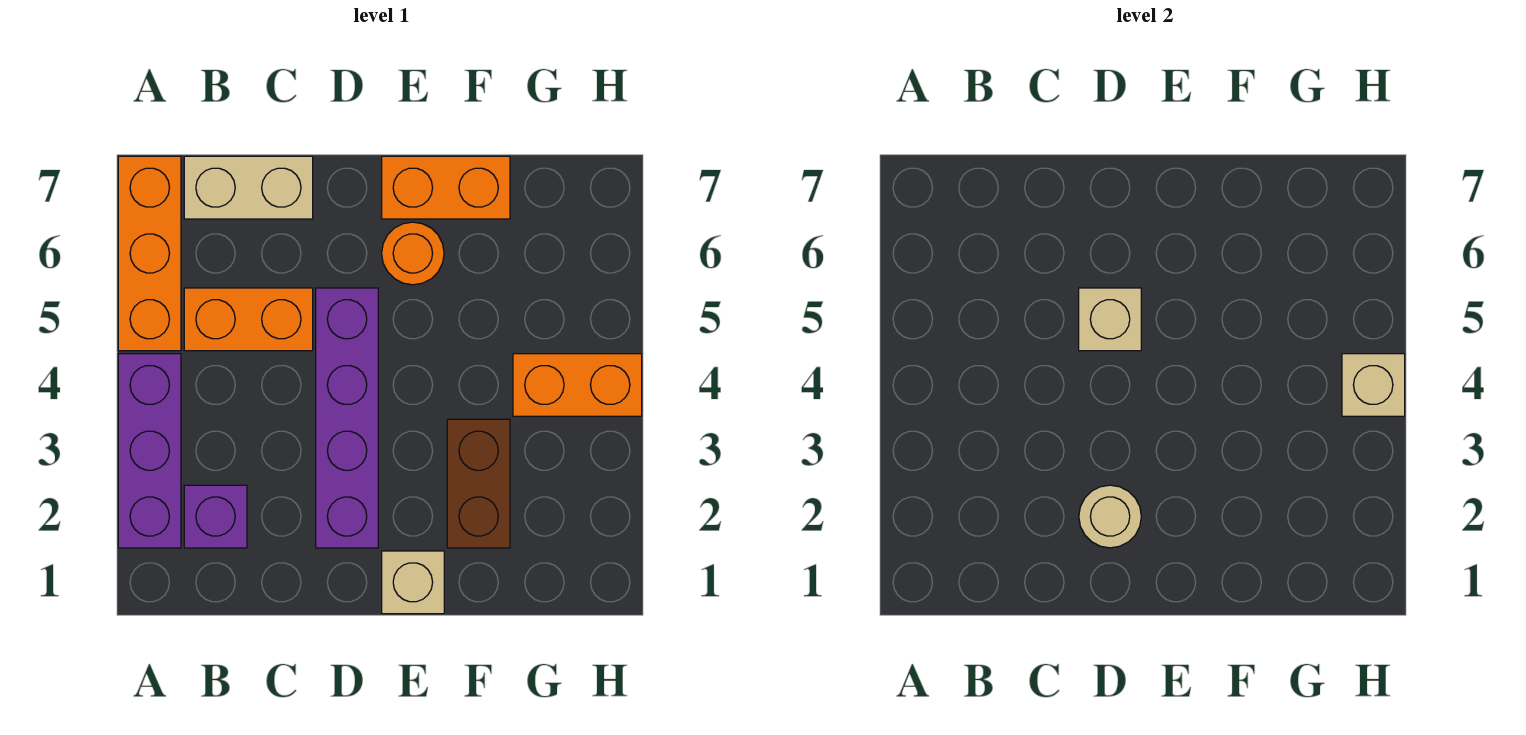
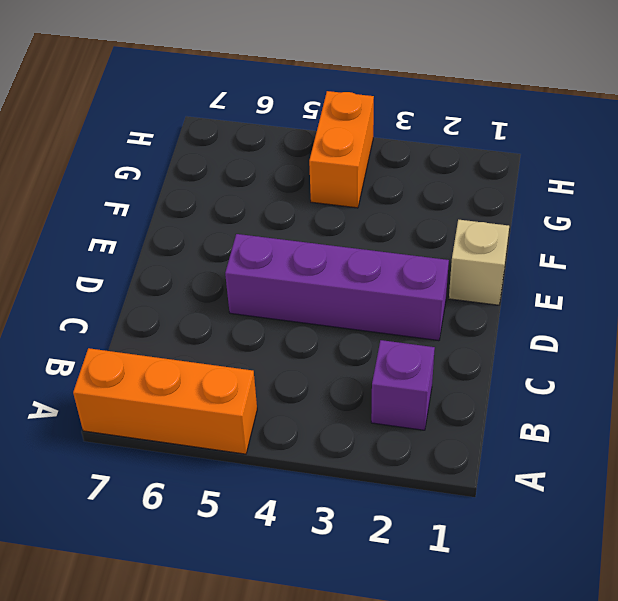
none -> purple 1x3 brick [118,354,181,548]
none -> orange 1x2 brick [184,288,313,351]
none -> tan 1x2 brick [184,156,313,219]

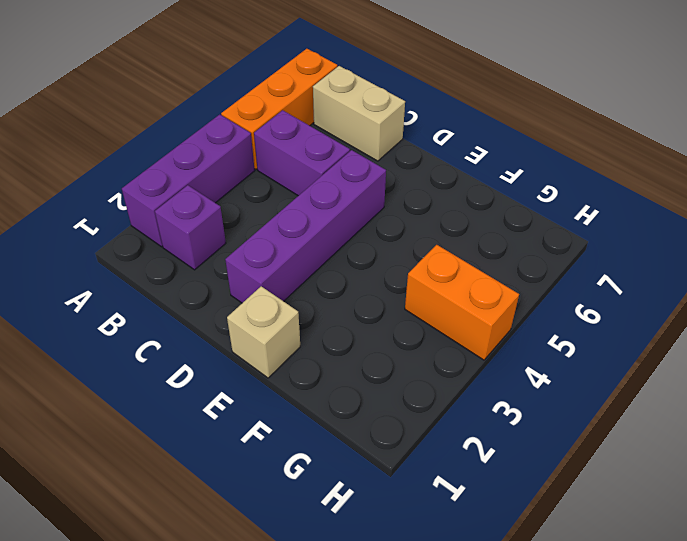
purple 1x2 brick [254,110,350,196] -> orange 1x2 brick [184,288,313,351]
none -> orange 1x1 round brick [382,222,444,285]
none -> orange 1x2 brick [382,156,510,219]
none -> brown 1x2 brick [447,419,510,548]

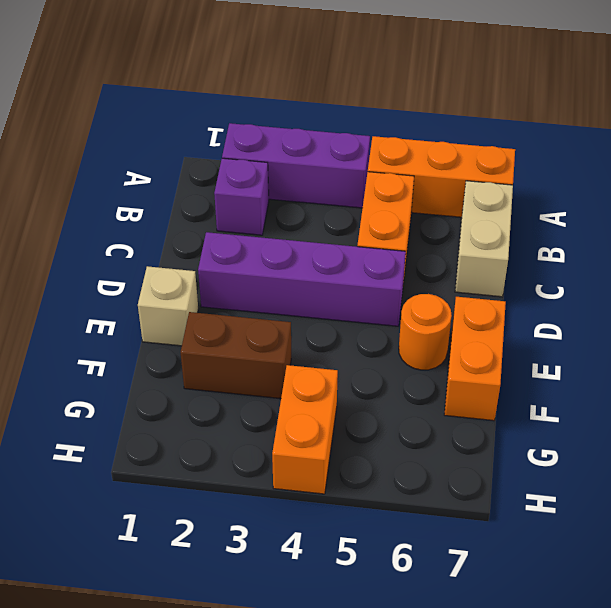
none -> tan 1x1 round brick [1079,485,1141,548]
none -> tan 1x1 brick [1079,288,1141,351]
none -> tan 1x1 brick [1342,354,1405,416]

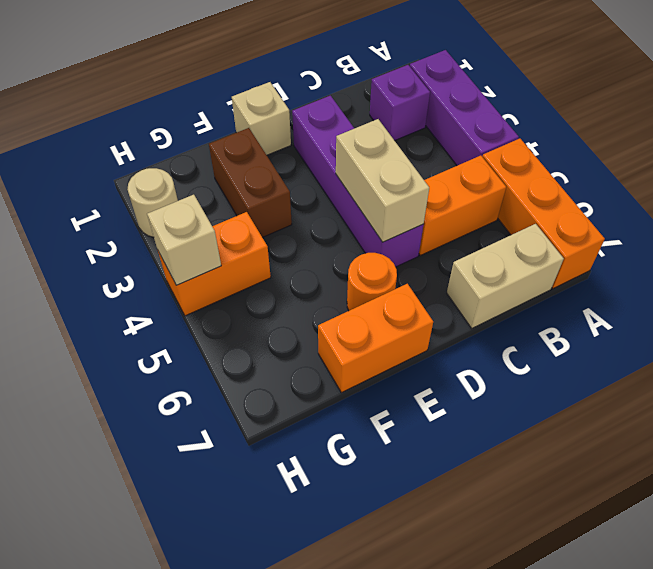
tan 1x2 brick [336,119,429,242] -> tan 1x1 brick [1079,288,1141,351]
tan 1x1 round brick [127,168,178,237] -> tan 1x1 round brick moved to [1079,485,1141,548]

